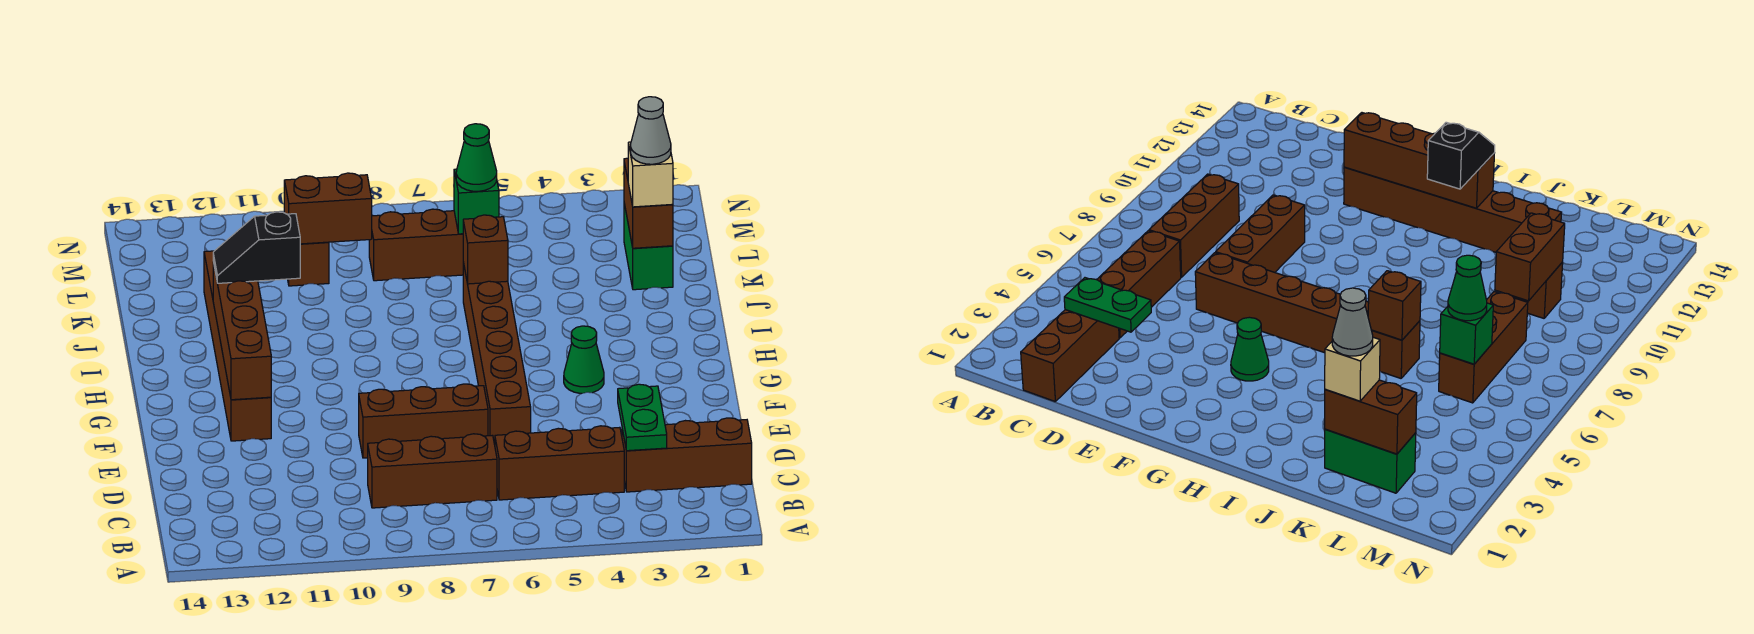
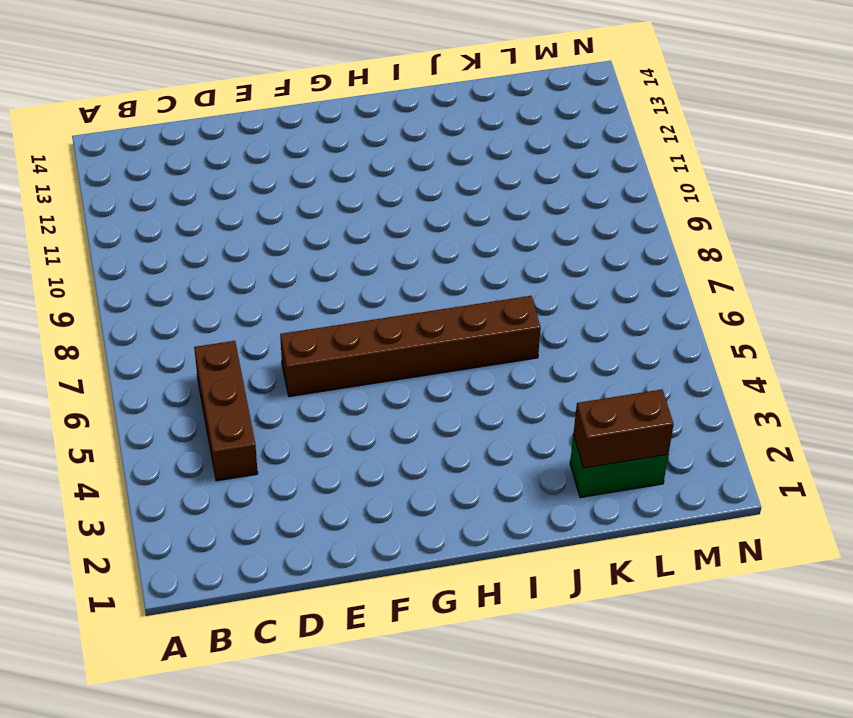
none -> brown 1x3 brick [622,418,752,492]
none -> brown 1x3 brick [368,434,497,508]
none -> brown 1x3 brick [359,384,488,458]

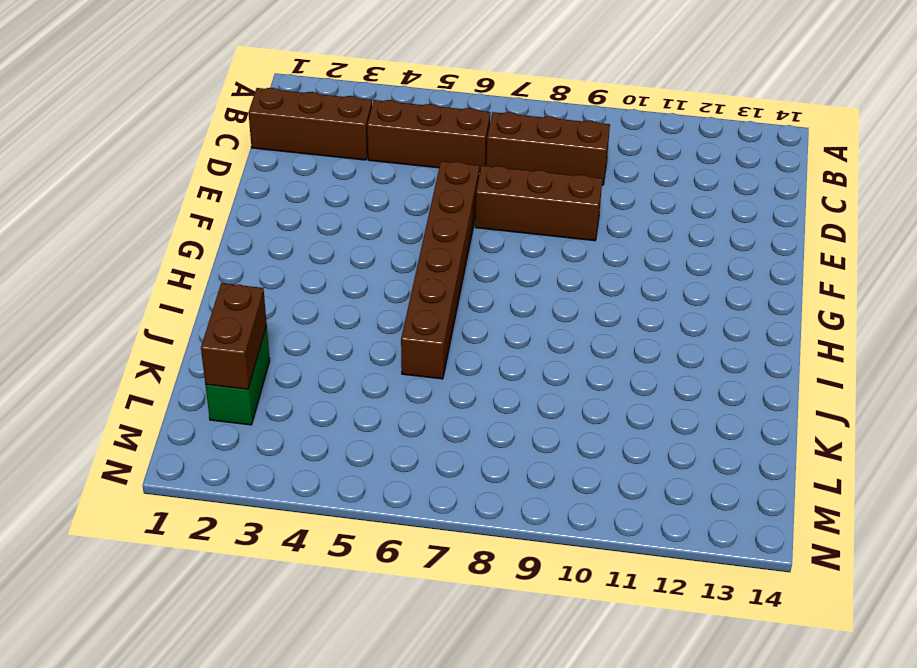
none -> brown 1x6 brick [204,251,271,441]
none -> green 1x1 cone [564,326,604,394]
none -> brown 1x3 brick [369,209,463,281]

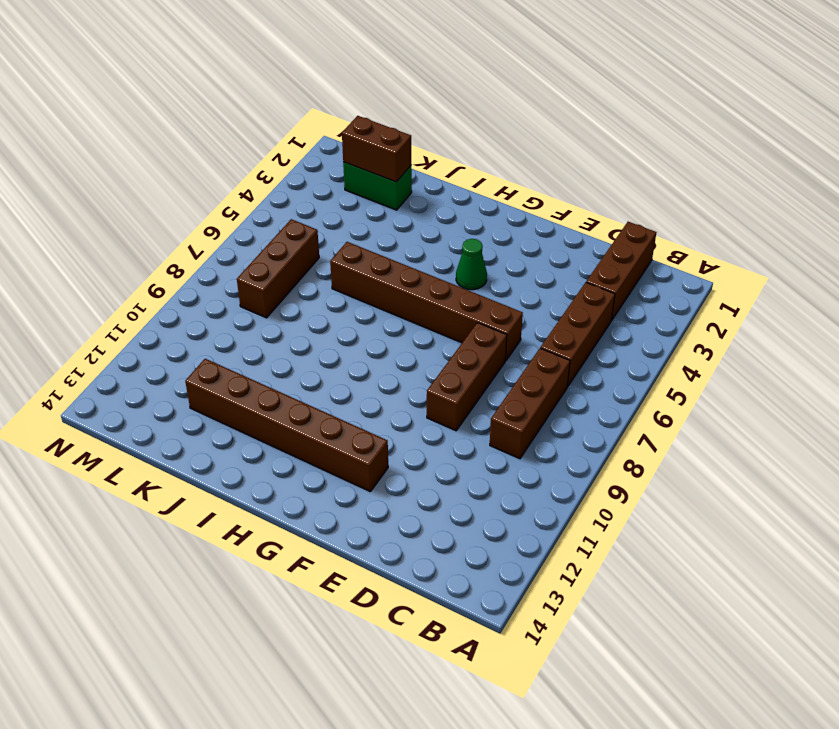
none -> brown 1x1 brick [288,242,329,286]
none -> green 1x2 plate [618,384,667,451]
none -> brown 1x4 brick [213,262,271,400]

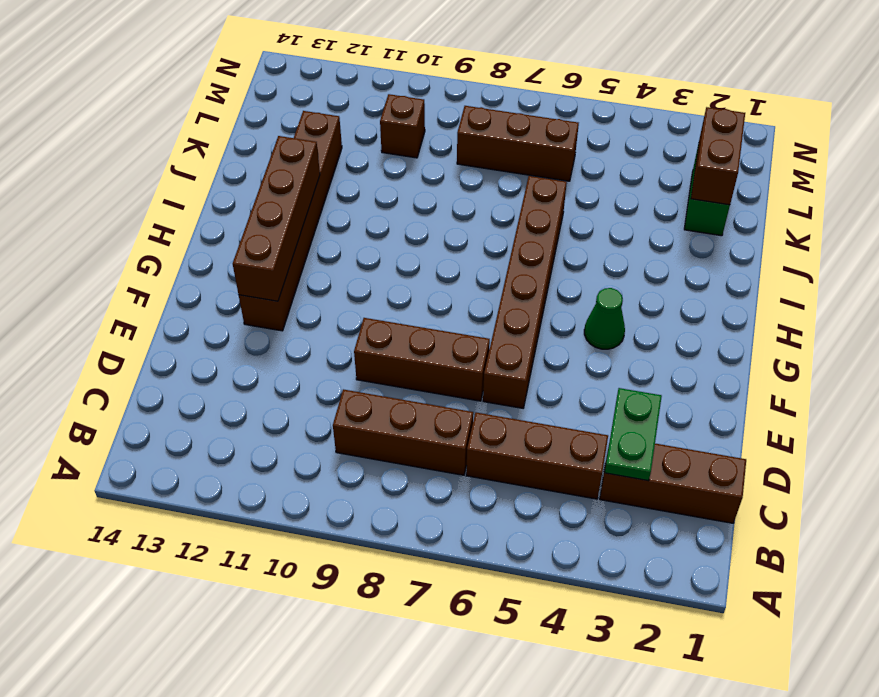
none -> brown 1x1 brick [463,215,508,284]
none -> green 1x1 brick [454,169,499,234]
none -> brown 1x2 brick [284,173,372,244]

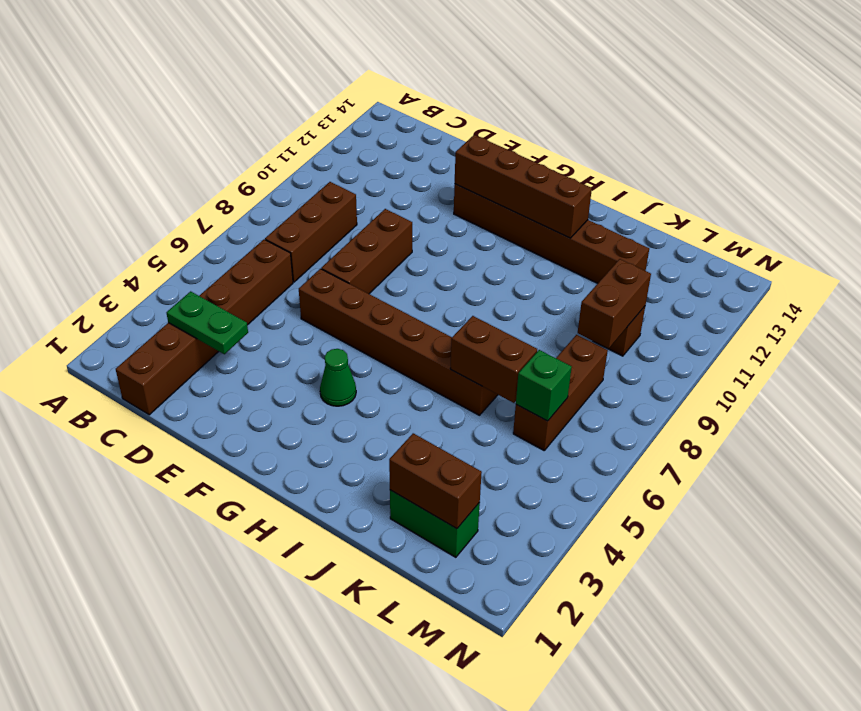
brown 1x2 brick [450,316,537,403] -> brown 1x1 brick [463,215,508,284]
none -> black 1x2 slope [213,212,300,283]
none -> tan 1x1 brick [628,142,673,207]
none -> green 1x1 cone [456,124,497,191]

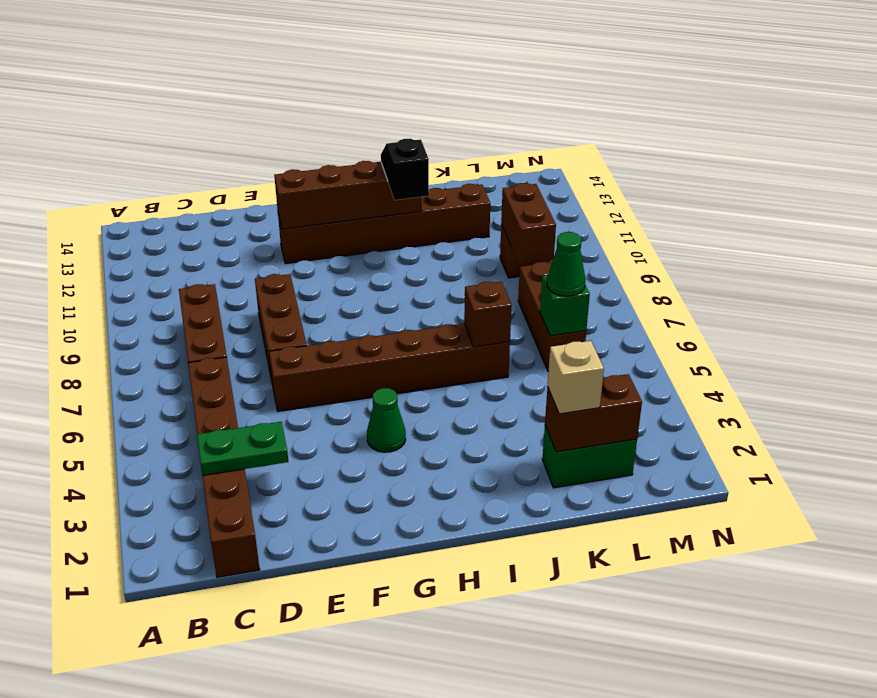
none -> grey 1x1 cone [631,97,671,164]

